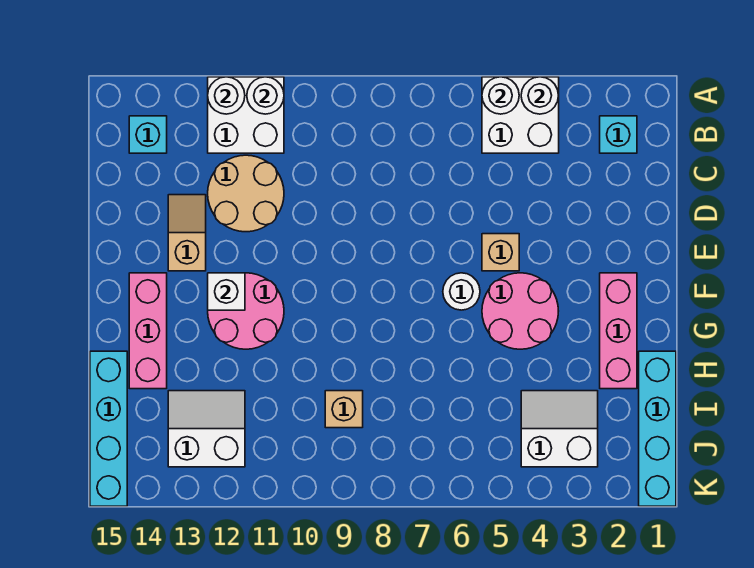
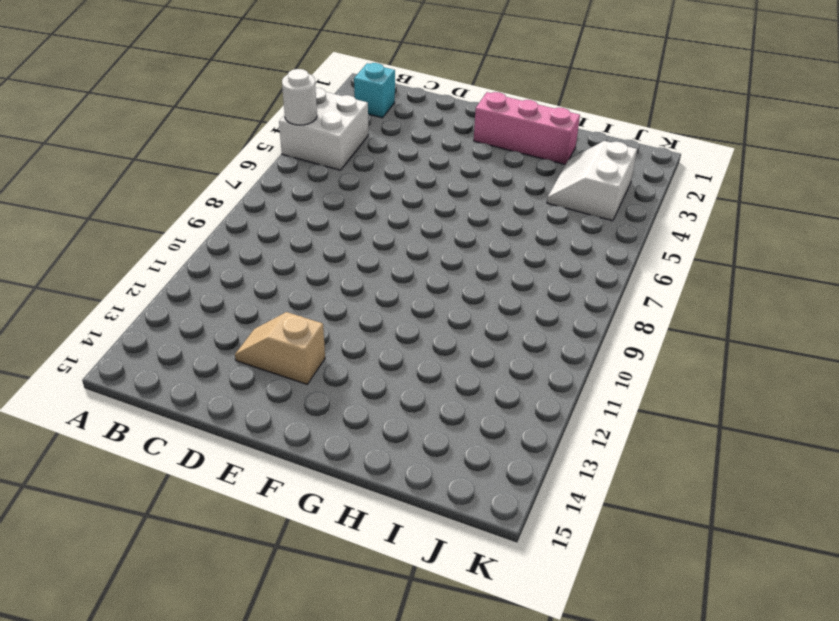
none -> white 2x2 brick [208,77,284,153]
none -> cyan 1x1 brick [129,116,167,153]
none -> tan 2x2 round brick [208,155,284,232]

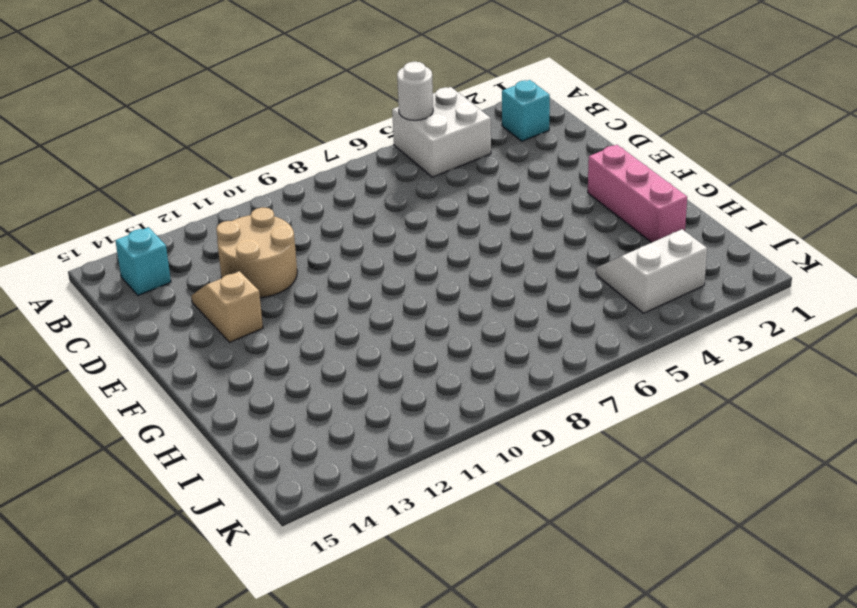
none -> white 2x2 brick [208,77,284,153]
none -> tan 1x1 brick [482,234,519,271]
none -> pink 2x2 round brick [482,273,558,349]

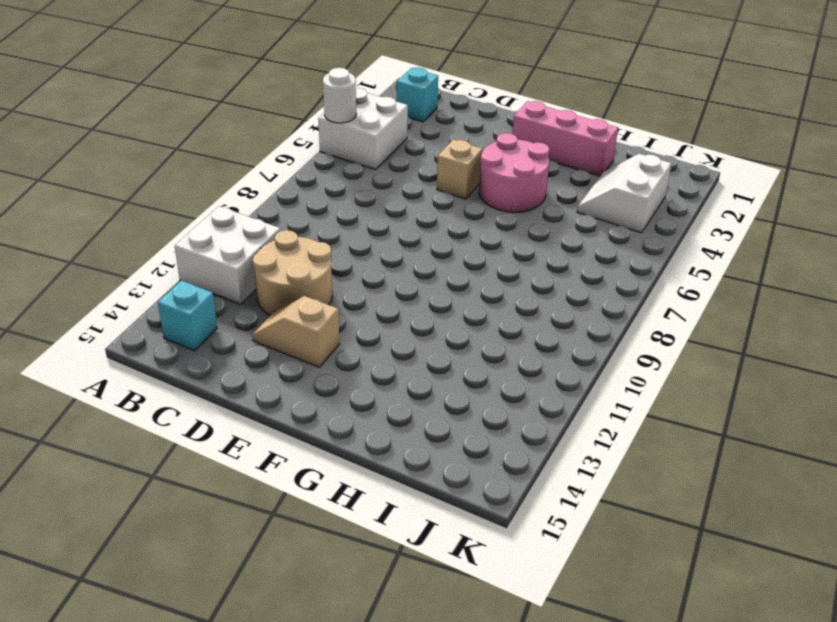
none -> white 1x1 round brick [443,273,480,310]
none -> pink 2x2 round brick [208,273,284,349]
none -> pink 1x3 brick [129,273,167,389]

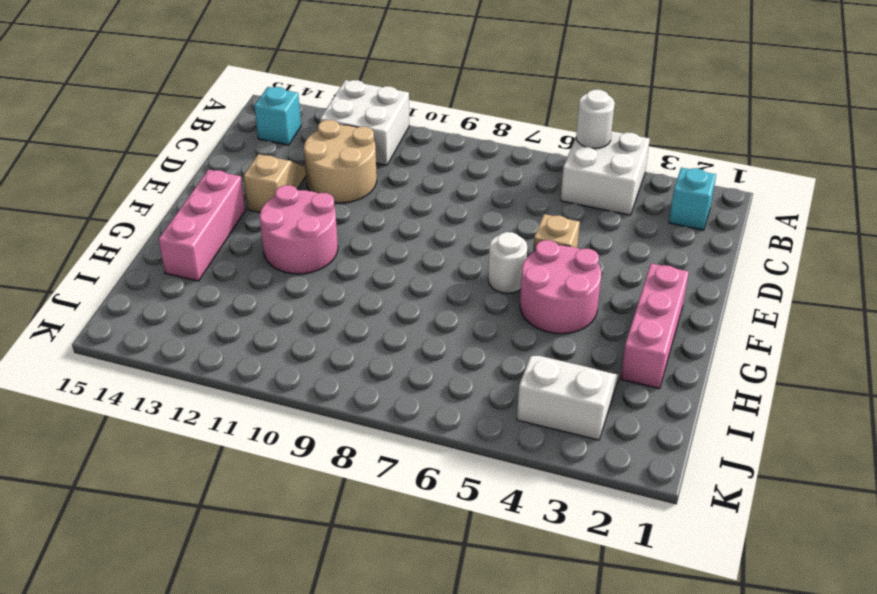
none -> cyan 1x4 brick [639,351,676,506]
none -> cyan 1x4 brick [90,351,127,506]
none -> tan 1x1 brick [325,391,363,428]

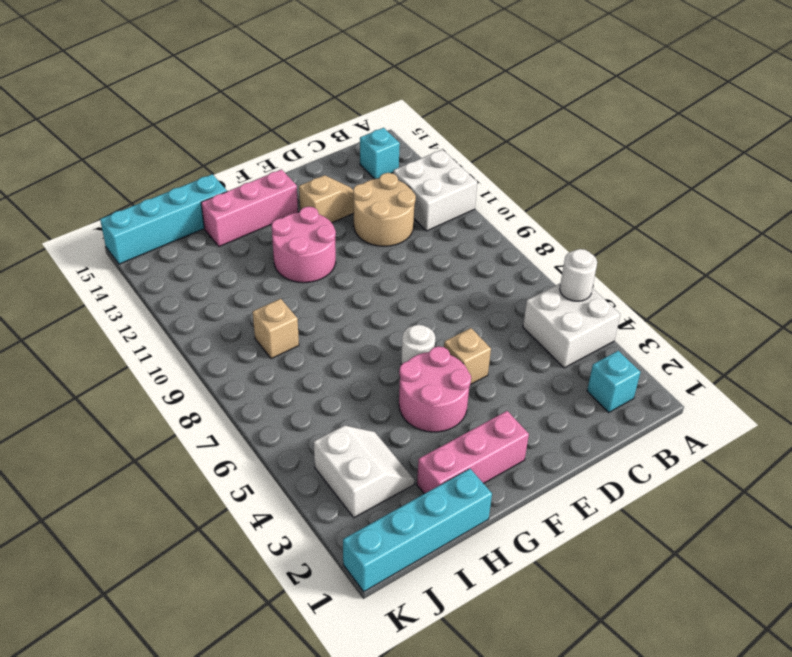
none -> white 2x2 slope [168,391,245,467]
none -> white 1x1 round brick [521,77,558,114]
none -> white 1x1 round brick [247,77,284,114]

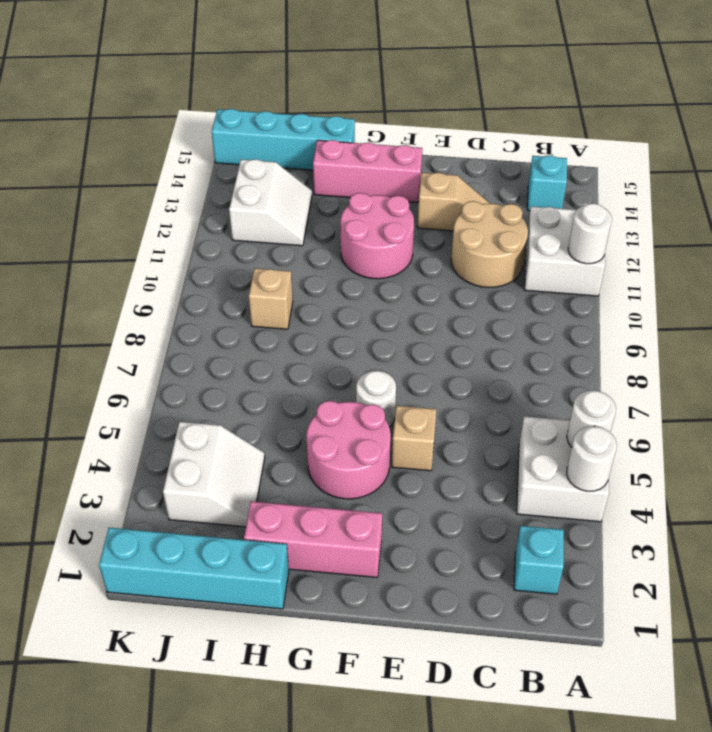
none -> white 1x1 round brick [208,77,245,114]
none -> white 1x1 brick [208,273,245,310]

